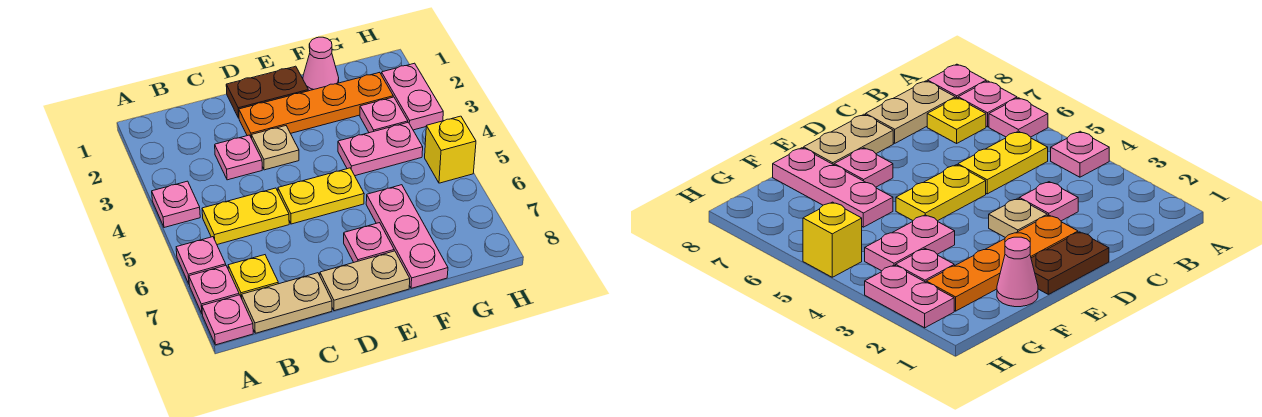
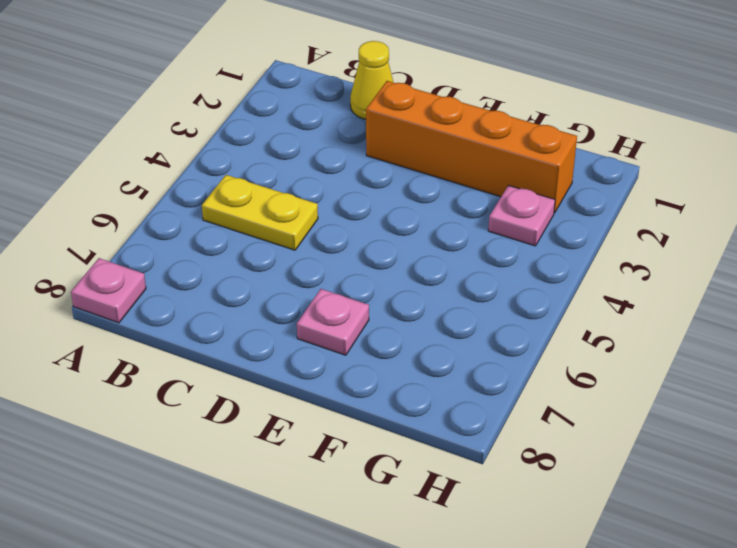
yellow 1x1 cone [350,41,393,119] -> none
orange 1x4 brick [366,81,577,213] -> orange 1x4 plate [239,72,393,138]
none -> pink 1x1 plate [152,181,200,228]
none -> pink 1x1 plate [176,237,226,284]
none -> pink 1x1 plate [189,266,239,313]

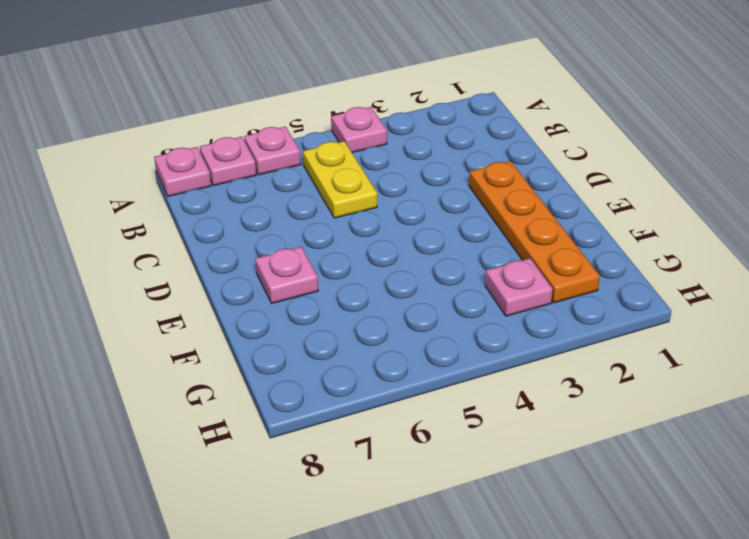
none -> yellow 1x1 plate [228,255,278,299]
none -> tan 1x2 plate [242,273,332,333]
none -> pink 1x1 plate [215,135,262,180]

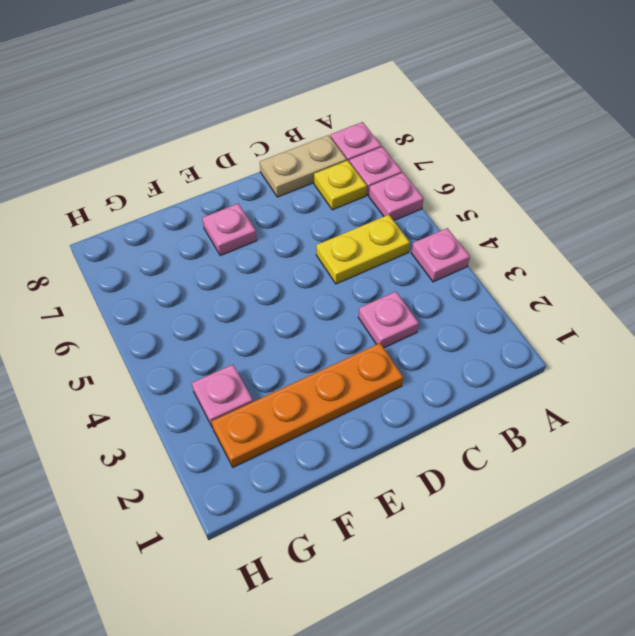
none -> brown 1x2 plate [226,66,308,118]
none -> tan 1x1 plate [252,126,299,170]
none -> yellow 1x2 plate [278,168,364,224]

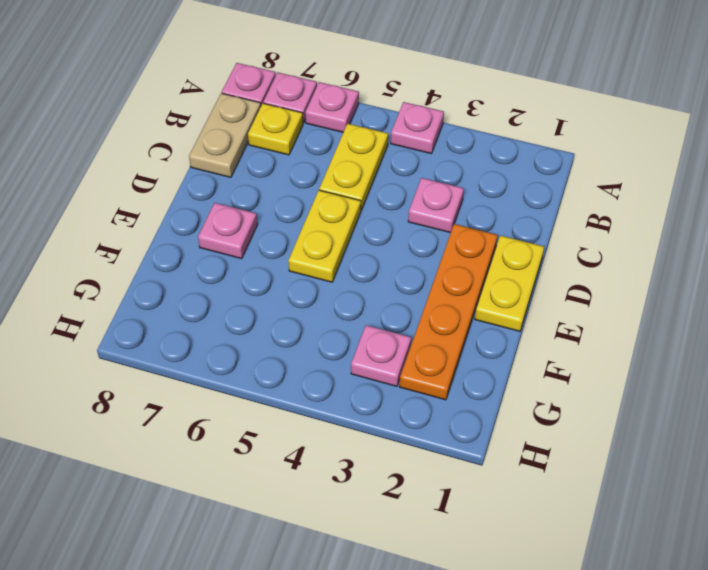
yellow 1x2 plate [475,236,544,331] -> brown 1x2 plate [226,66,308,118]
none -> tan 1x1 plate [252,126,299,170]
none -> tan 1x2 plate [320,251,410,311]
none -> pink 1x1 cone [303,37,339,91]

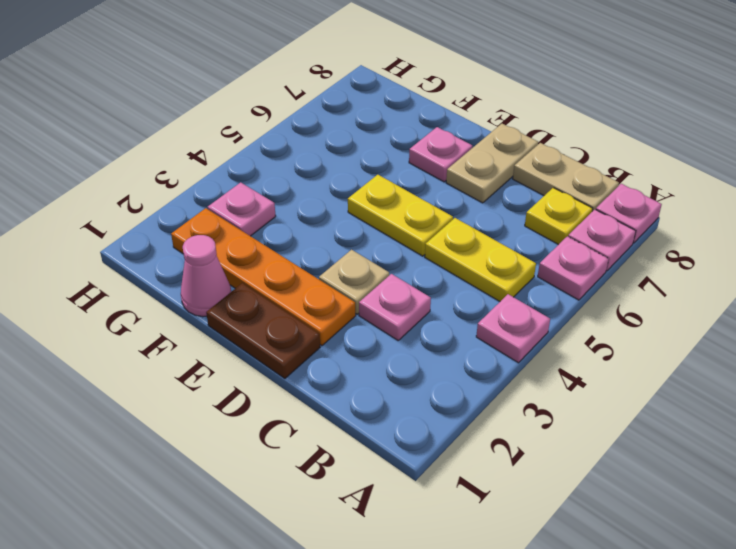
tan 1x2 plate [446,124,538,203] -> tan 1x2 plate turned to [320,251,410,311]
none -> pink 1x2 plate [338,122,423,176]
none -> pink 1x3 plate [366,185,448,288]
none -> pink 1x2 plate [381,63,443,130]

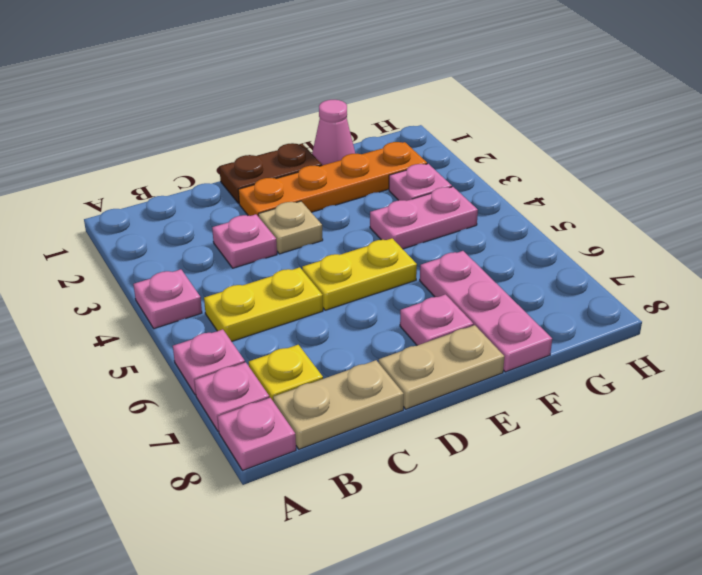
none -> pink 1x2 plate [381,63,443,130]
none -> yellow 1x1 brick [425,116,476,183]

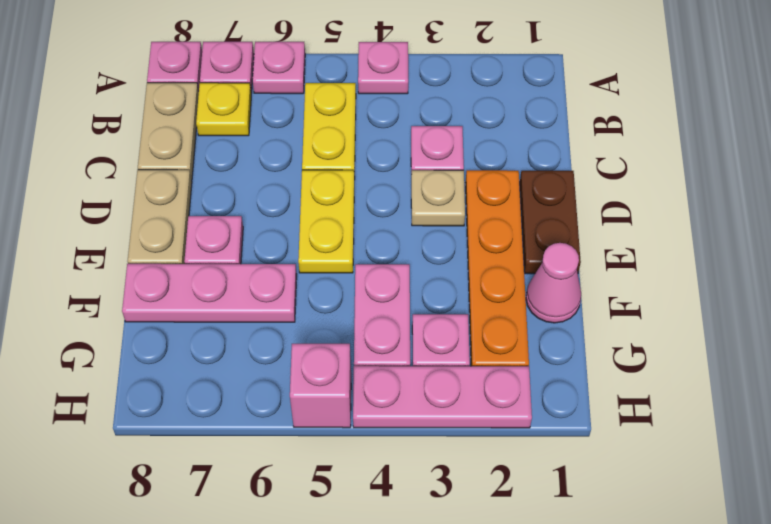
pink 1x3 plate [353,366,532,428] -> pink 1x2 plate [381,63,443,130]
pink 1x1 brick [290,344,351,428] -> yellow 1x1 brick [425,116,476,183]

